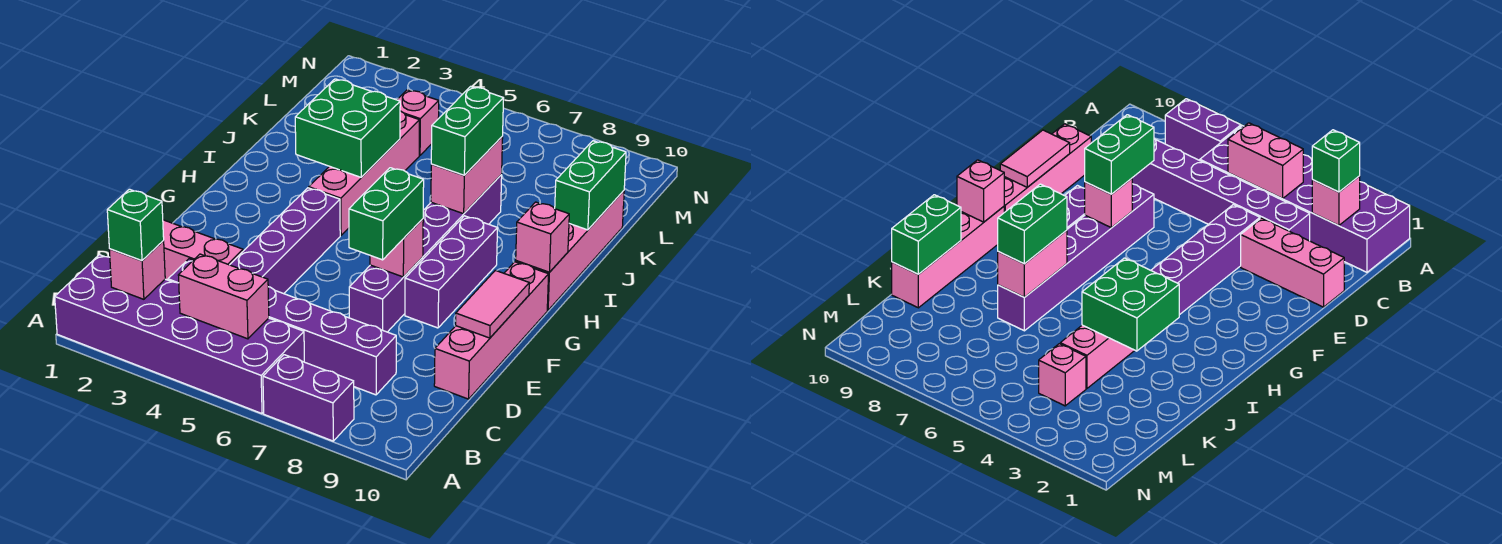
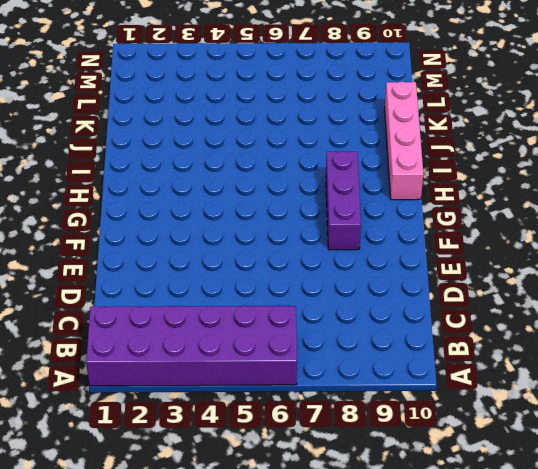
none -> purple 1x2 brick [263,355,354,441]
none -> purple 1x6 brick [168,259,396,395]
none -> pink 1x3 brick [163,220,243,280]

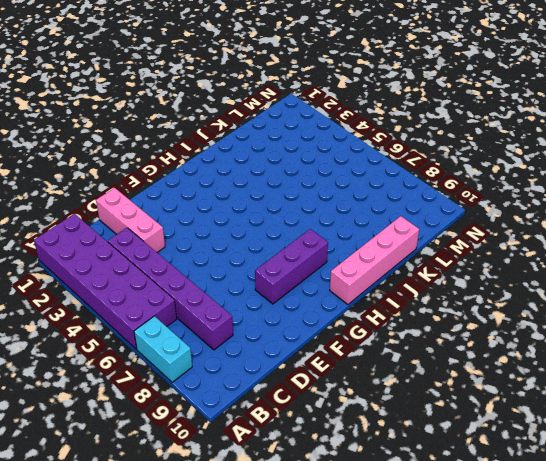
cyan 1x2 brick [134,316,192,382] -> purple 1x2 brick [263,355,354,441]
none -> purple 1x4 brick [230,188,340,294]
none -> pink 1x4 brick [434,262,549,399]
none -> purple 1x6 brick [349,175,502,332]

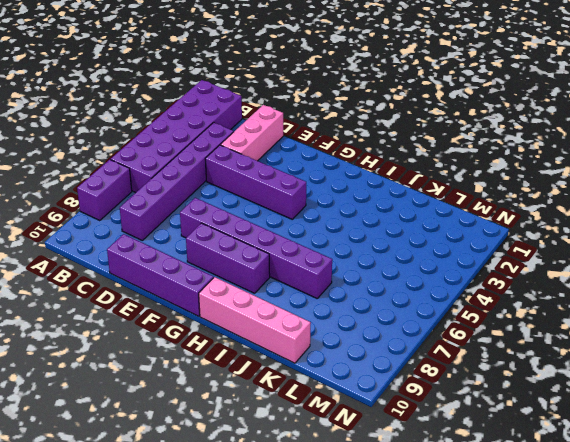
purple 1x4 brick [107,234,214,316] -> pink 1x4 brick [434,262,549,399]
none -> pink 1x4 brick [309,111,419,235]
none -> pink 1x1 brick [397,90,439,155]
none -> pink 1x1 brick [109,241,165,299]

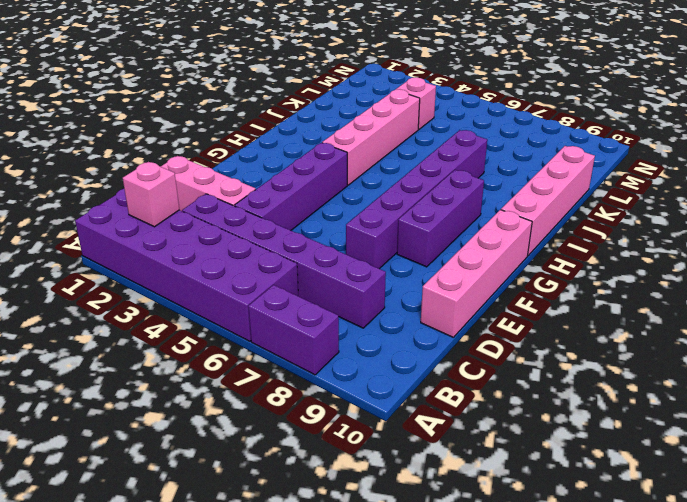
none -> pink 1x2 brick [178,254,269,339]
none -> pink 1x2 tile [456,270,529,338]
none -> pink 1x1 brick [370,219,423,277]

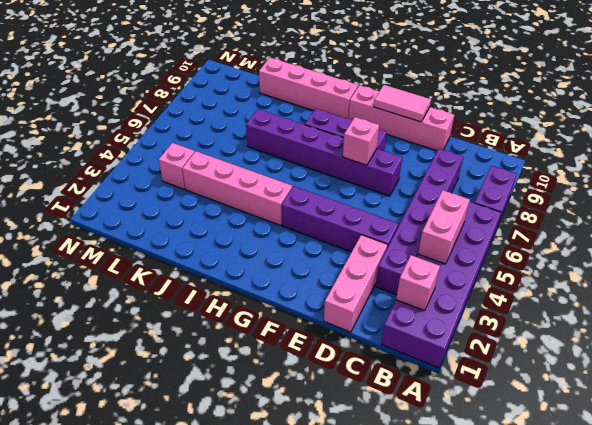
none -> pink 1x1 brick [516,202,569,272]
none -> green 2x2 brick [295,79,400,177]
none -> pink 1x2 brick [431,137,503,214]

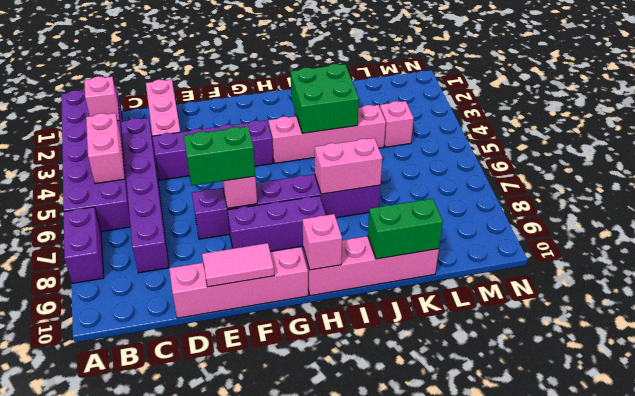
none -> green 1x1 brick [107,189,164,261]
none -> green 1x2 brick [431,86,504,175]

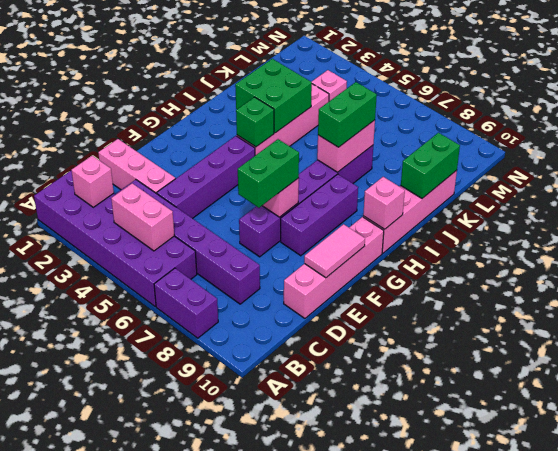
green 1x1 brick [236,97,274,147] -> green 1x1 brick moved to [107,189,164,261]

